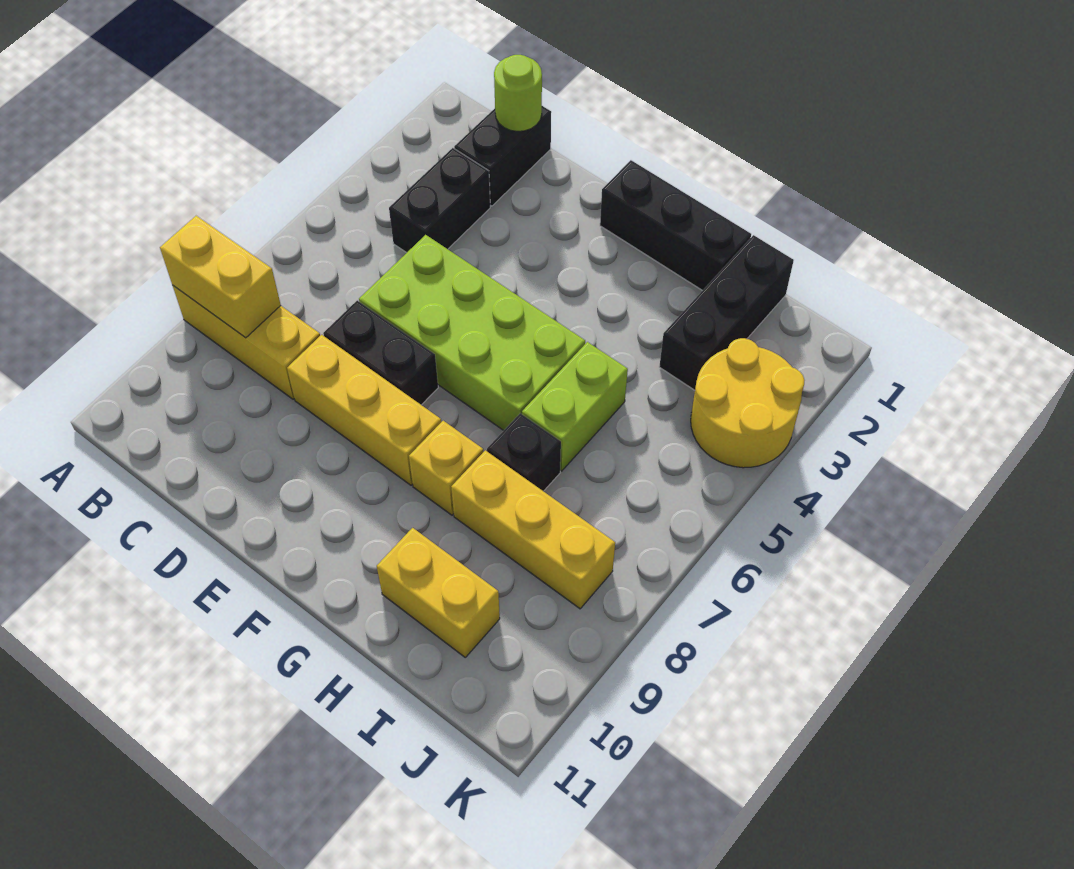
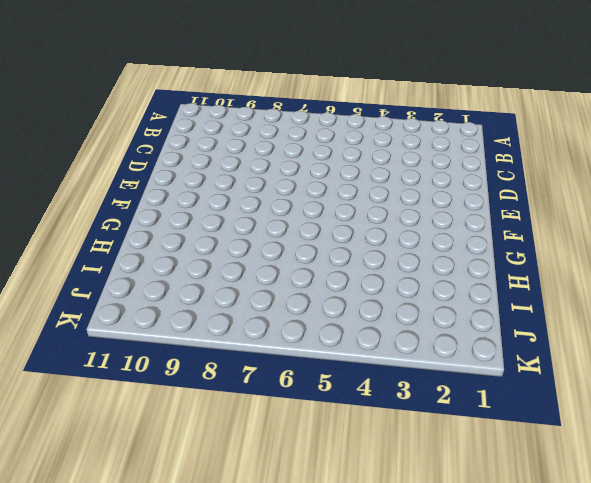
none -> yellow 1x3 brick [173,286,320,399]
none -> black 1x2 brick [454,106,551,206]
none -> black 1x2 brick [389,148,490,253]

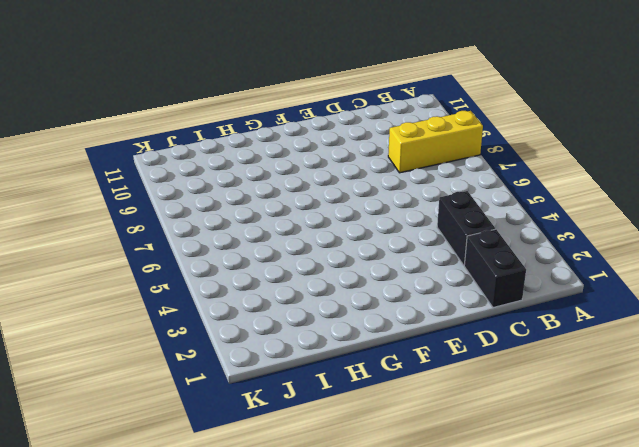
none -> lime 2x4 brick [359,235,585,430]
none -> black 1x2 brick [323,301,438,405]
none -> yellow 1x3 brick [287,335,441,485]

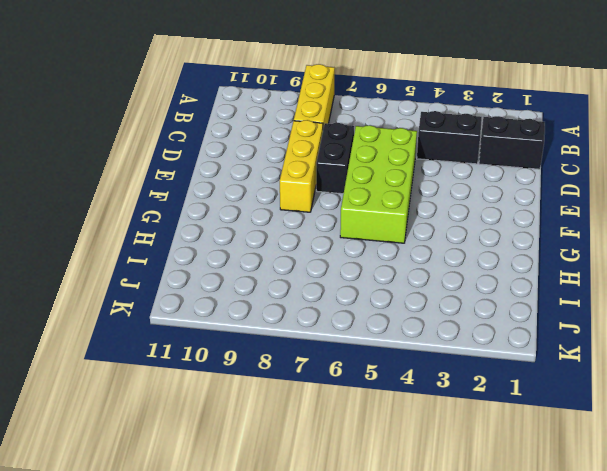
none -> black 1x3 brick [600,160,751,291]
none -> yellow 1x1 brick [409,421,483,515]
none -> lime 1x2 brick [522,342,628,471]

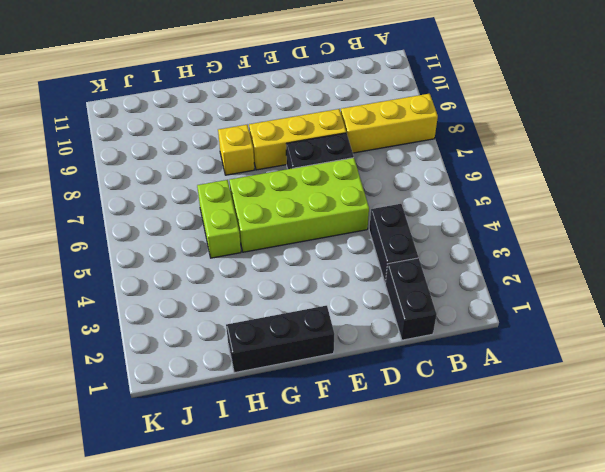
none -> black 1x1 brick [487,413,561,491]
none -> yellow 1x3 brick [451,450,615,609]
none -> yellow 1x2 brick [377,528,500,657]

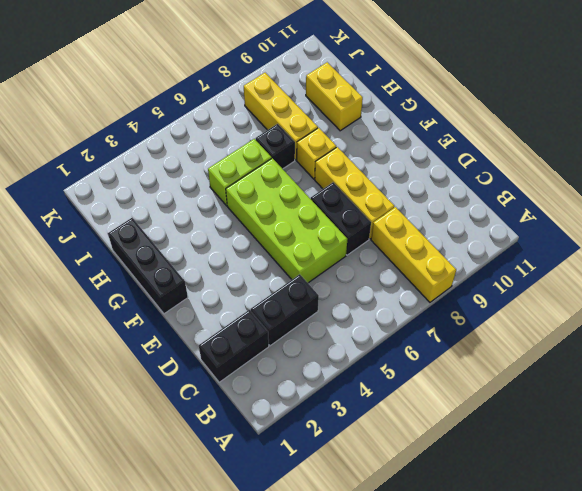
none -> black 1x3 brick [659,235,794,390]
none -> yellow 2x2 round brick [691,338,805,468]
none -> yellow 1x2 brick [160,216,281,338]

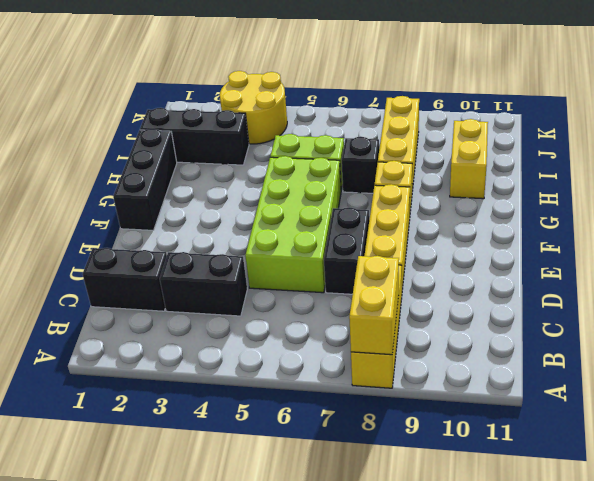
none -> lime 1x1 round brick [494,55,542,131]

